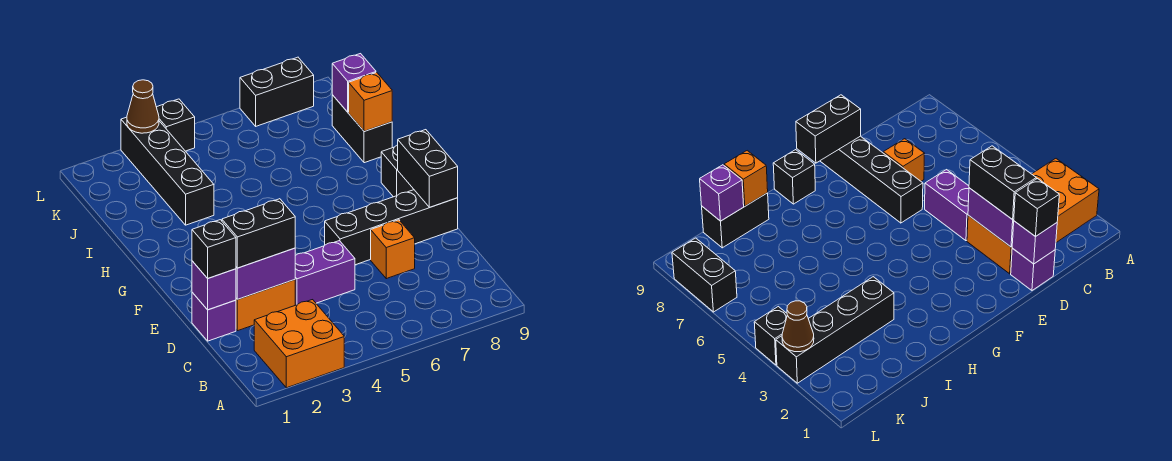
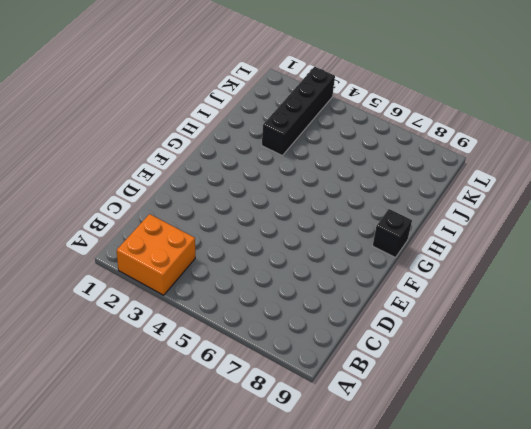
none -> purple 1x1 brick [192,292,236,341]
none -> orange 1x2 brick [236,280,295,331]
none -> purple 1x2 brick [295,241,355,305]

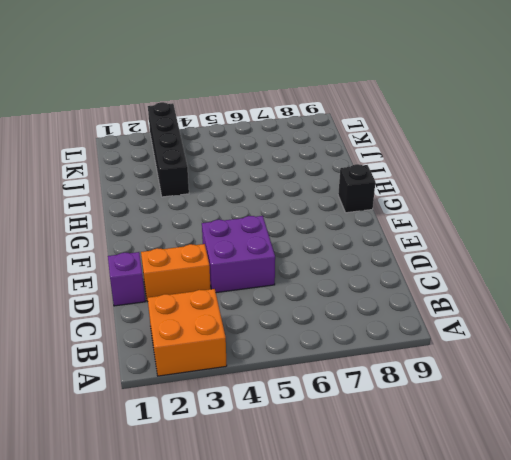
purple 2x2 brick [202,216,275,293] -> purple 1x2 brick [295,241,355,305]
none -> orange 1x1 brick [371,220,415,279]
none -> black 1x4 brick [325,190,458,265]
none -> black 1x2 brick [332,95,392,163]

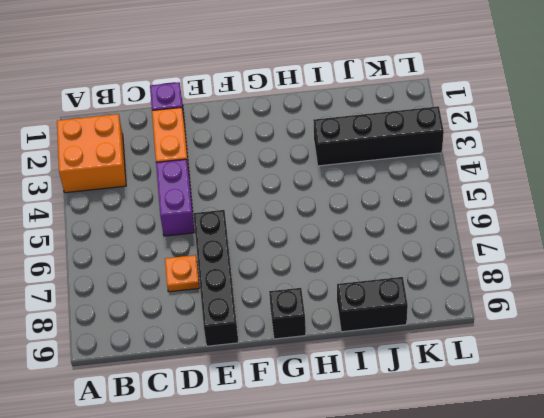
orange 1x1 plate [165,255,200,292] -> orange 1x1 brick [371,220,415,279]
none -> black 1x1 brick [157,99,195,151]
none -> black 1x2 brick [240,57,314,126]
none -> purple 1x1 brick [192,261,236,310]

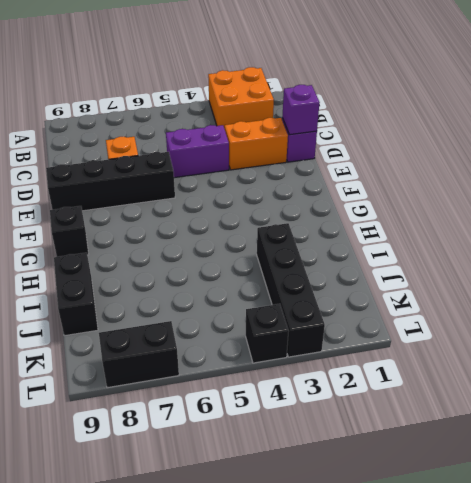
none -> purple 1x2 brick [236,248,295,299]
none -> black 1x2 brick [398,130,458,207]
none -> orange 1x1 brick [349,73,392,131]

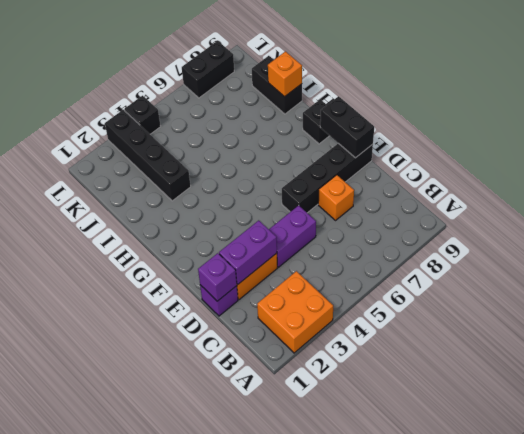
none -> purple 1x1 brick [332,54,376,112]
none -> brown 1x1 cone [127,80,159,133]
none -> black 1x1 brick [192,220,236,278]

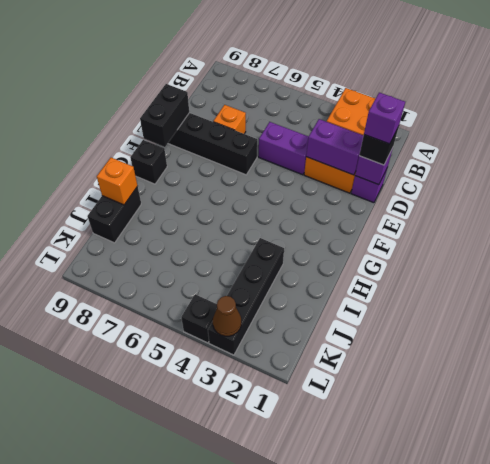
purple 1x1 brick [364,93,405,144] -> purple 1x1 brick moved to [332,54,376,112]
none -> black 1x2 brick [240,57,314,126]
none -> black 1x2 brick [222,199,295,268]

